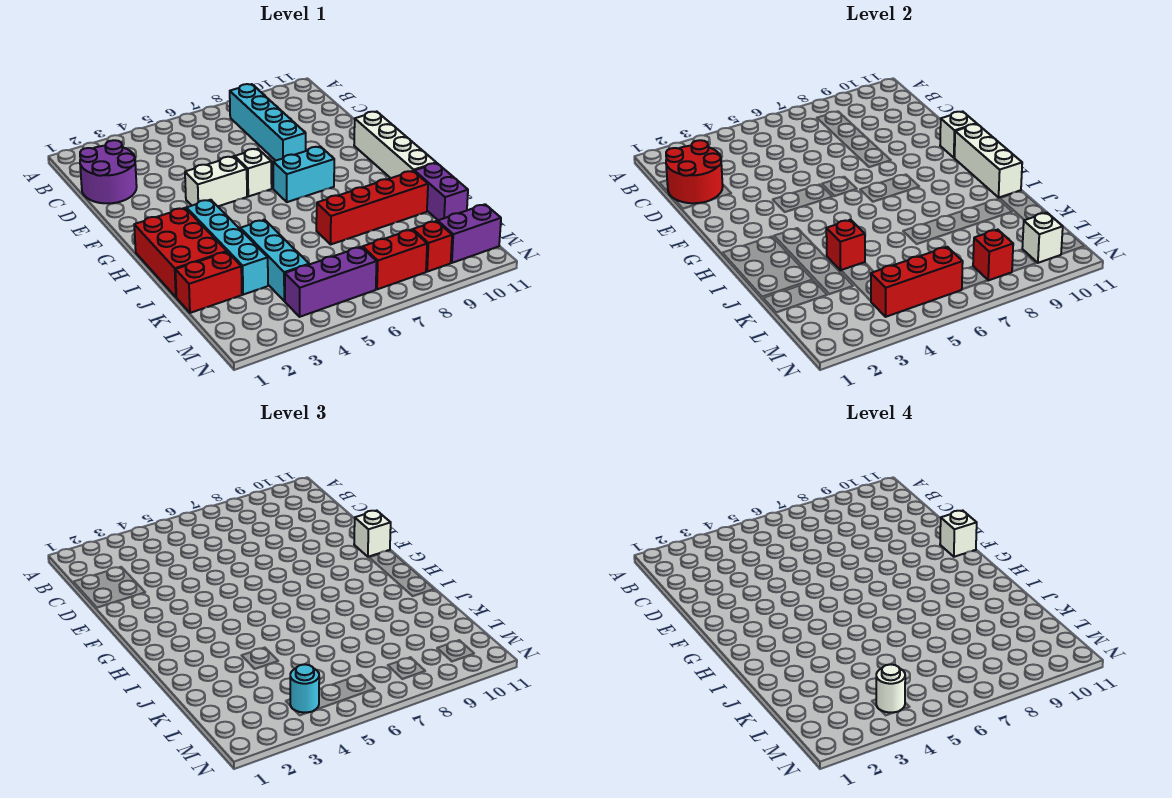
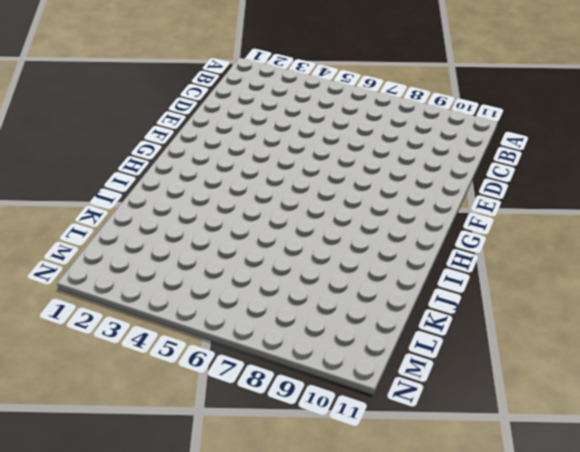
none -> cyan 1x4 brick [230,84,306,161]
none -> purple 2x2 round brick [80,140,137,203]
none -> white 1x2 brick [185,156,247,206]

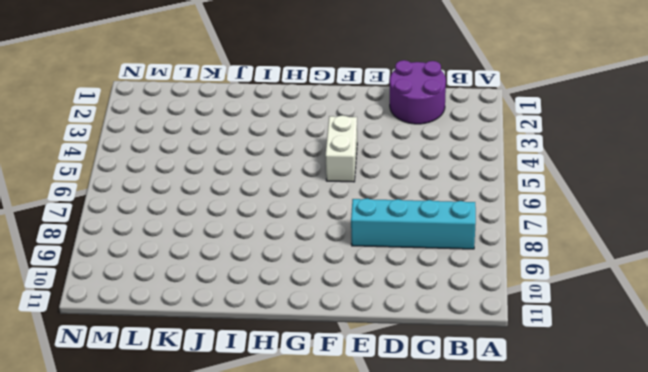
none -> white 1x1 brick [235,149,272,196]
none -> white 1x4 brick [354,112,436,178]
none -> cyan 1x2 brick [273,147,334,202]

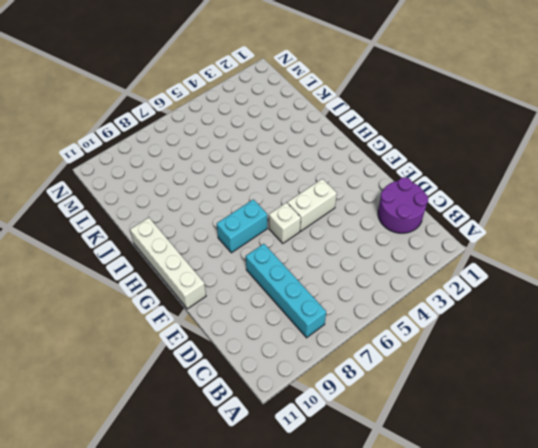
none -> red 2x3 brick [134,208,227,297]
none -> cyan 1x4 brick [186,200,268,295]
none -> cyan 1x3 brick [240,220,309,301]

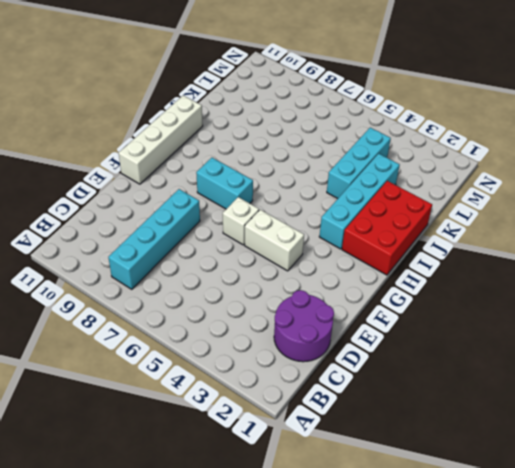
none -> red 1x4 brick [316,171,428,244]
none -> purple 1x2 brick [414,163,468,220]
none -> red 1x2 brick [175,252,242,313]

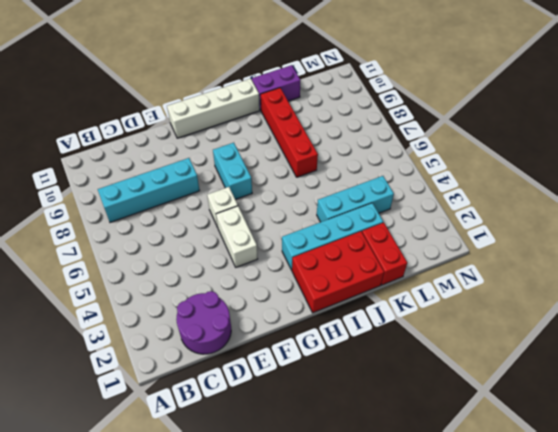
none -> purple 1x3 brick [285,247,377,317]
none -> red 1x2 brick [363,230,427,289]
none -> red 1x1 brick [413,221,452,272]

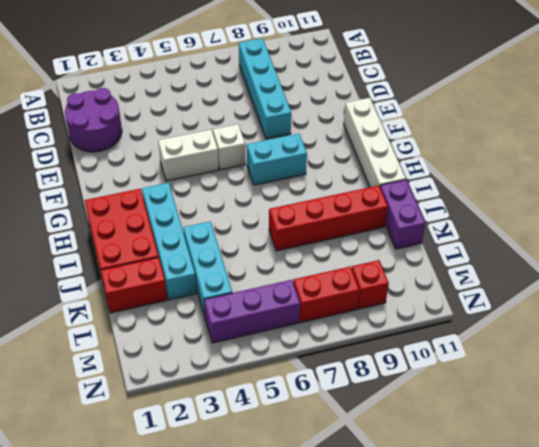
none -> purple 1x2 brick [438,204,501,263]
none -> red 2x2 round brick [666,140,723,203]
none -> white 1x1 brick [940,112,977,158]

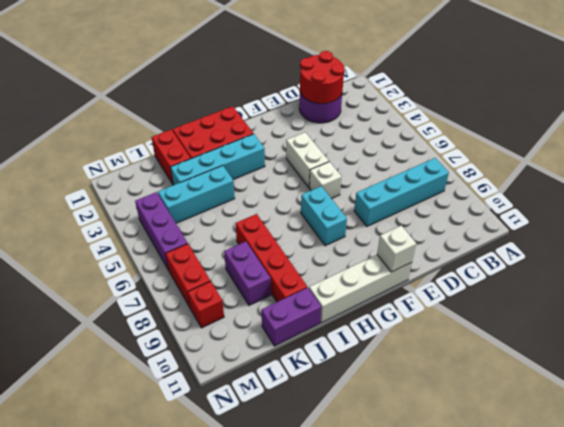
purple 1x2 brick [224,242,271,305] -> purple 1x2 brick moved to [438,204,501,263]
none -> white 1x3 brick [955,124,1022,197]
none -> red 1x1 brick [826,220,865,270]
none -> red 1x3 brick [871,247,963,317]

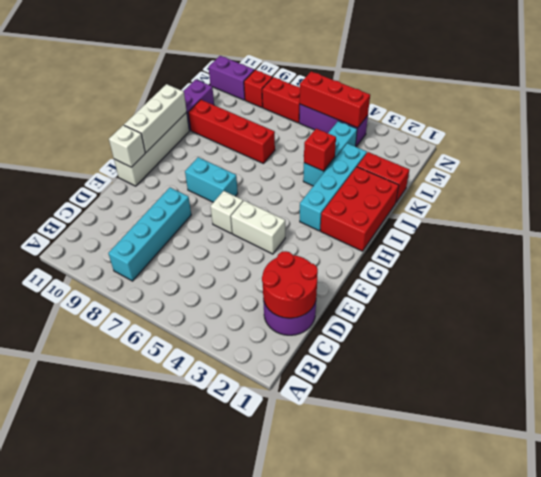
none -> red 1x1 brick [973,230,1013,280]
none -> white 1x1 brick [1022,213,1063,263]
none -> white 1x1 brick [354,511,391,557]

